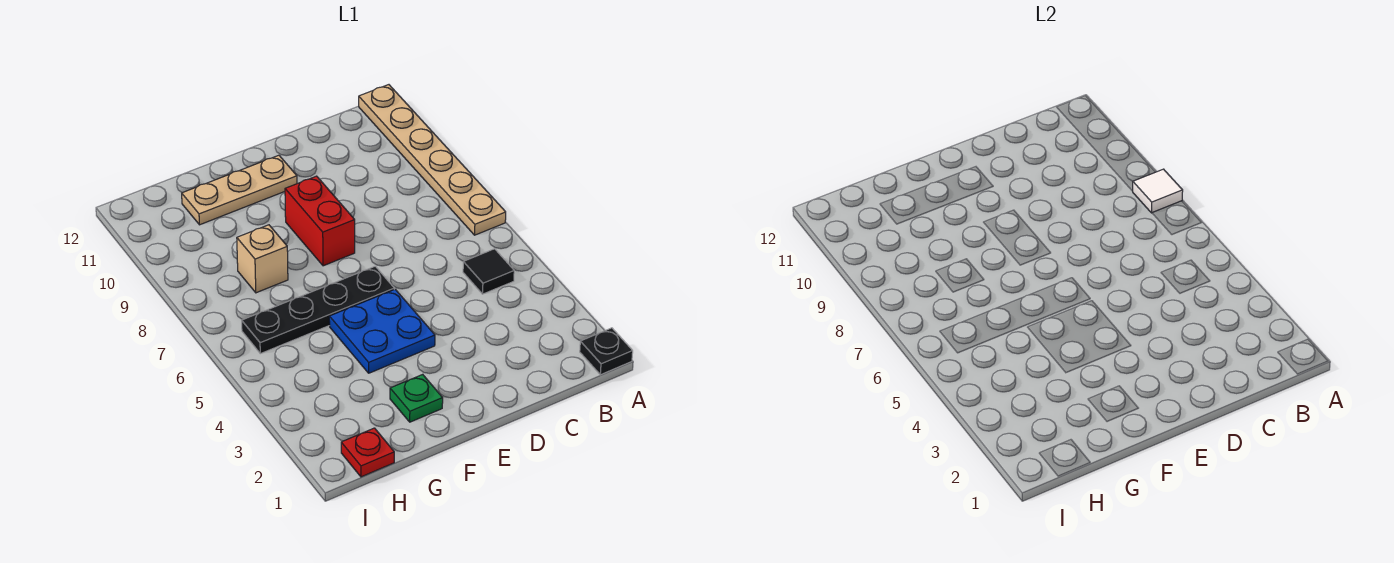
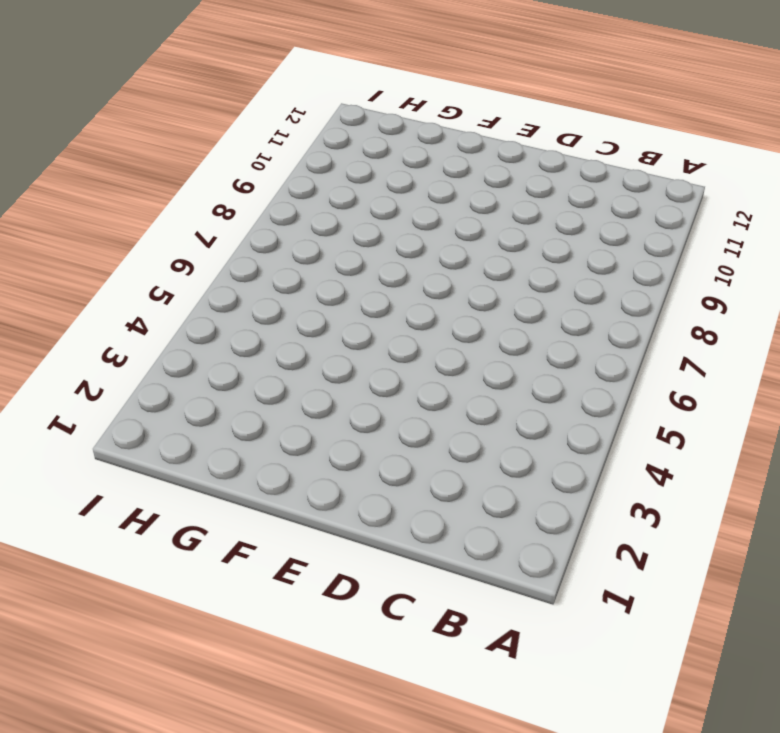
none -> black 1x1 plate [580,328,633,375]
none -> tan 1x6 plate [359,85,506,235]

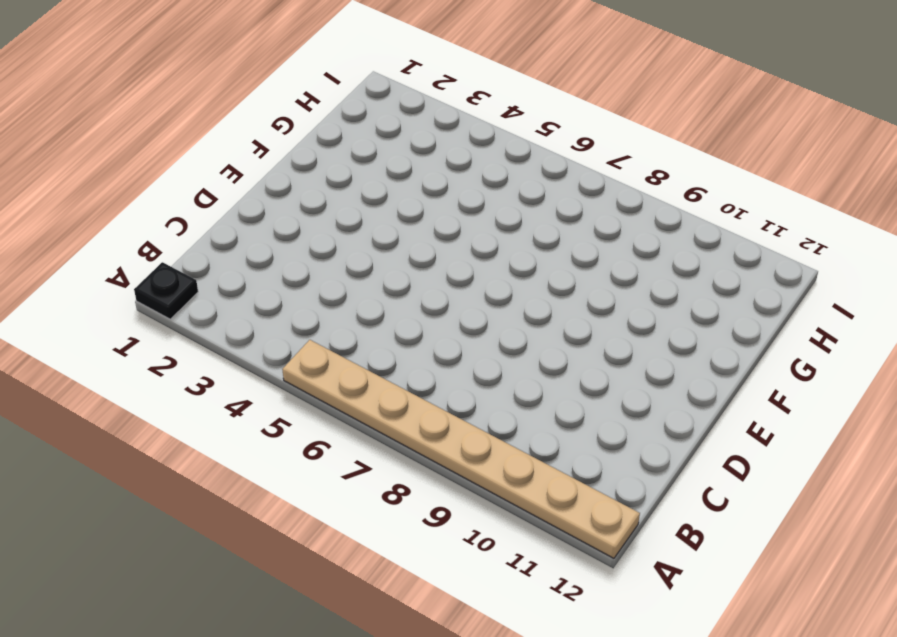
tan 1x8 plate [282,340,640,558] -> tan 1x6 plate [359,85,506,235]
none -> black 1x1 tile [463,249,514,294]
none -> blue 2x2 plate [329,289,435,373]

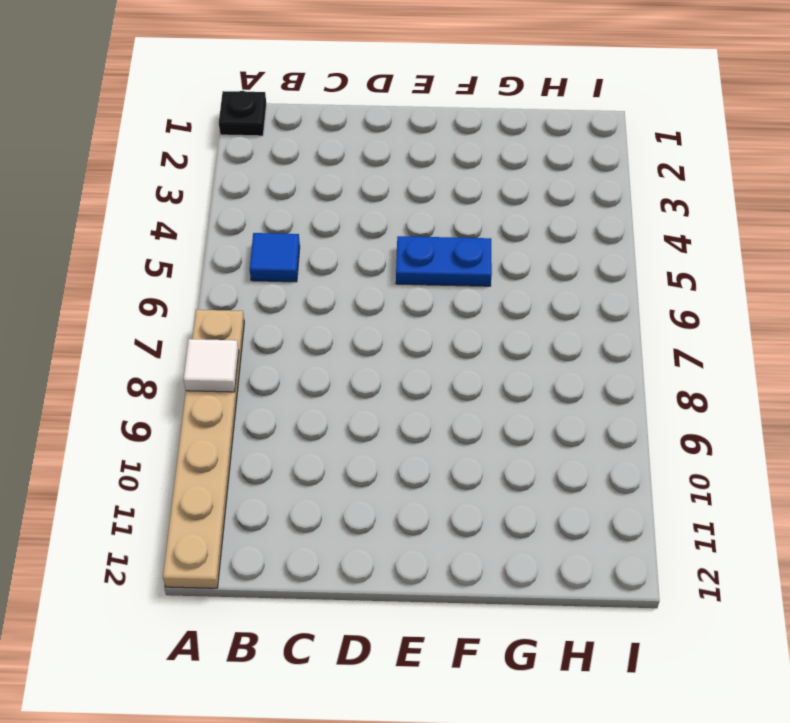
blue 1x1 tile [250,233,300,282] -> black 1x1 tile [463,249,514,294]
blue 1x2 plate [396,236,492,286] -> blue 2x2 plate [329,289,435,373]
none -> black 1x4 plate [242,266,394,354]
none -> red 1x2 brick [285,176,355,266]

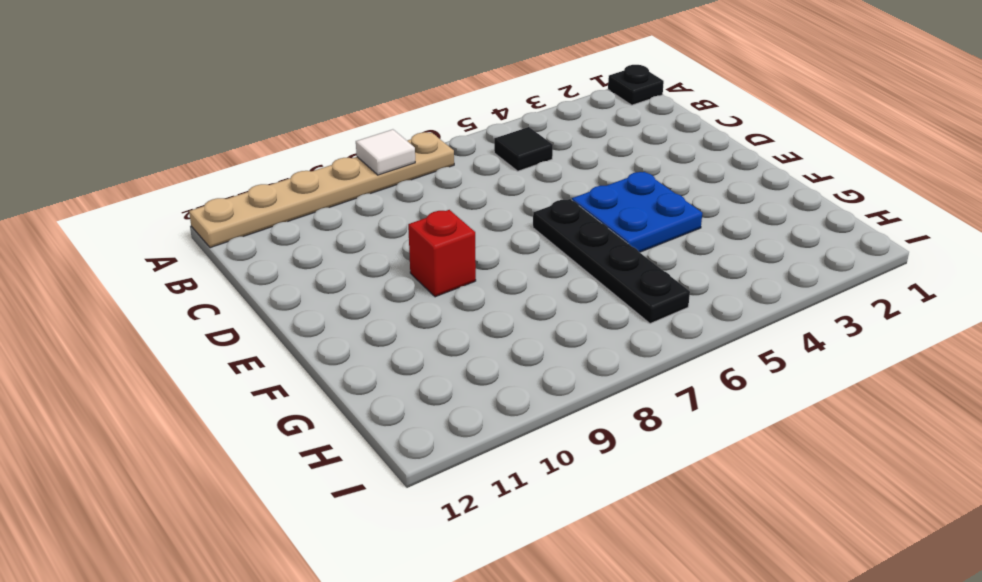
red 1x1 brick [408,210,476,297] -> red 1x2 brick [285,176,355,266]
none -> tan 1x3 plate [182,155,297,225]
none -> green 1x1 plate [390,374,443,422]

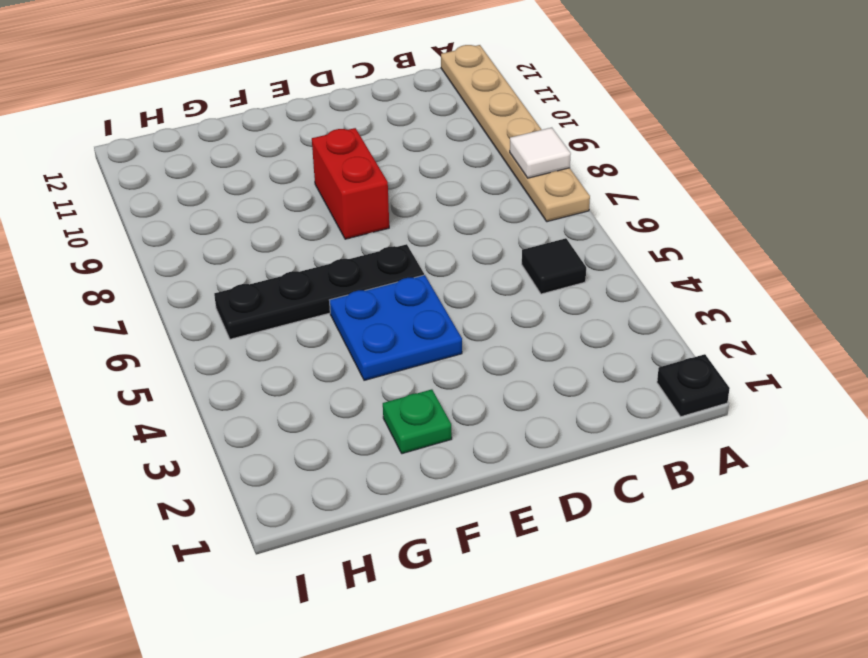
none -> tan 1x3 plate [182,155,297,225]
none -> tan 1x1 brick [237,225,288,293]

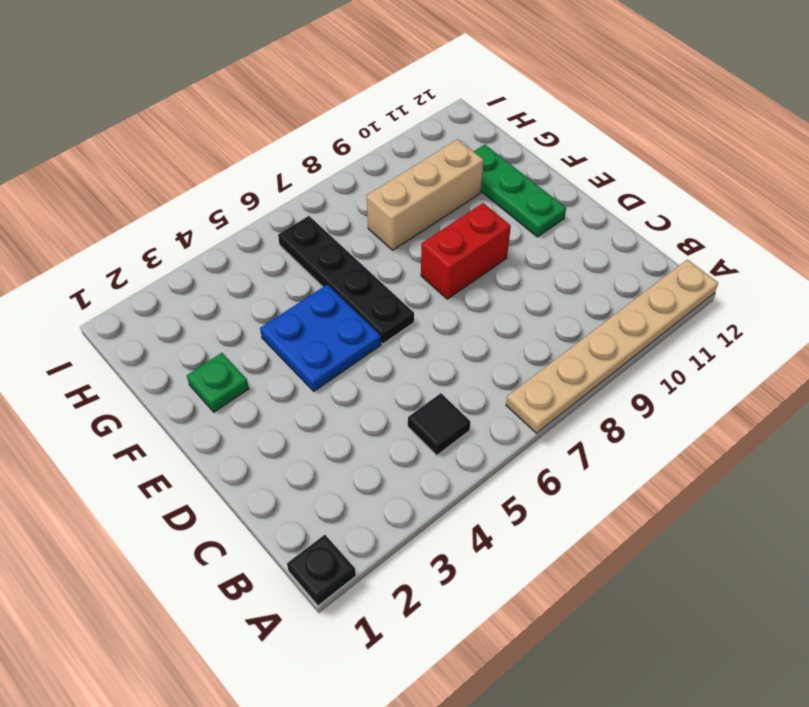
green 1x3 plate [474,144,566,237] -> tan 1x3 plate [182,155,297,225]
tan 1x3 brick [367,139,484,250] -> tan 1x1 brick [237,225,288,293]
none -> red 1x1 plate [341,428,394,477]
none -> white 1x1 tile [1133,169,1183,213]

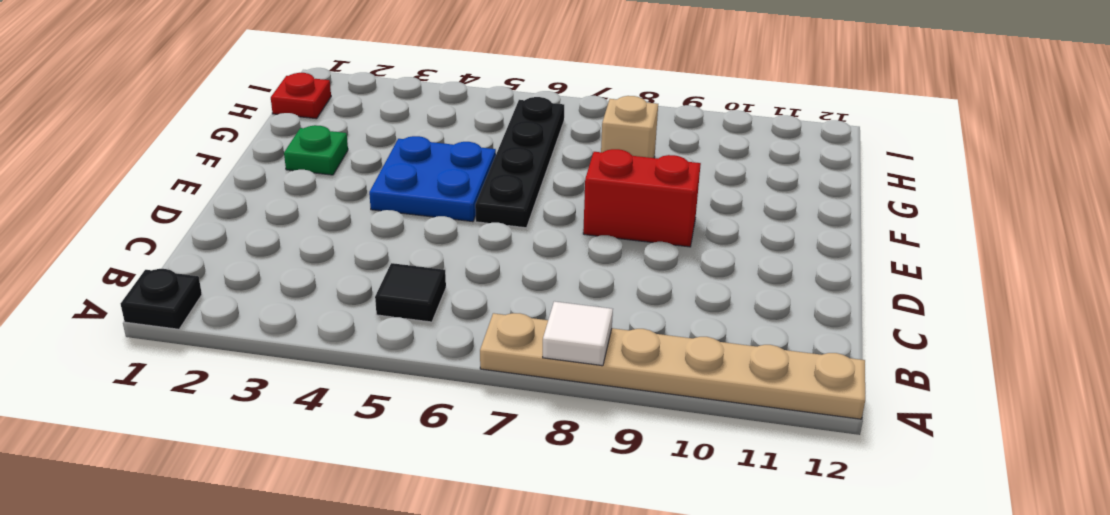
none -> tan 1x3 plate [182,155,297,225]

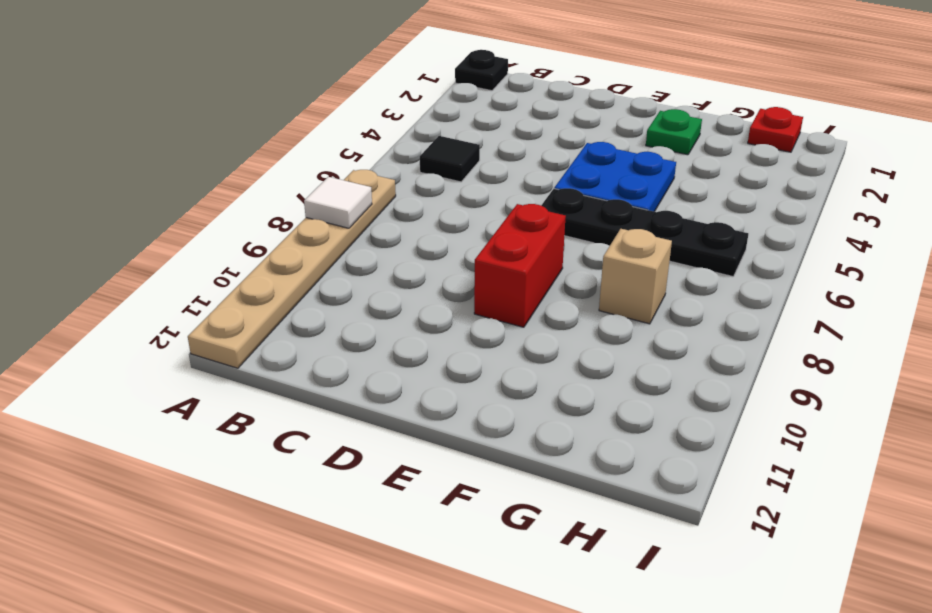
none -> tan 1x3 plate [182,155,297,225]

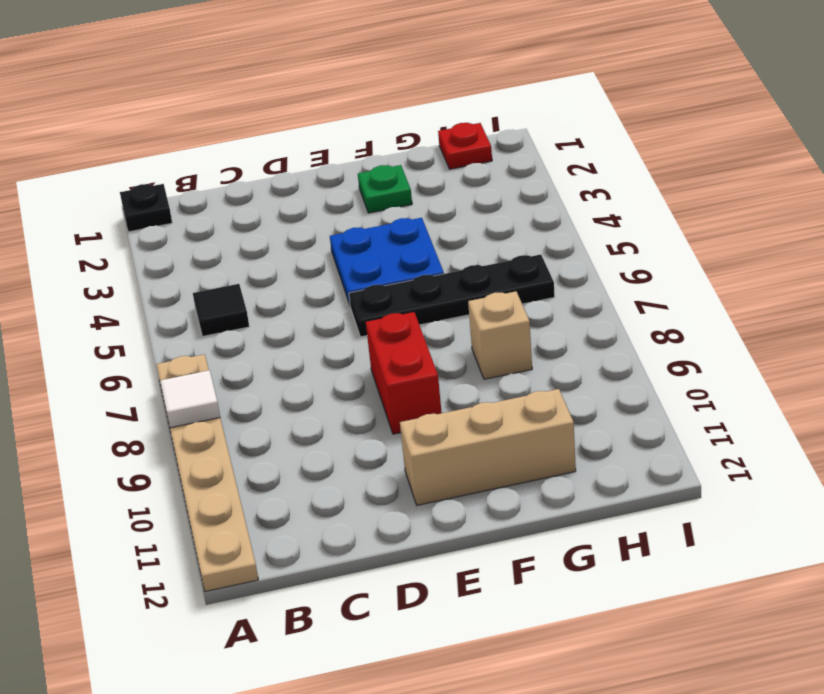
tan 1x3 brick [400,389,576,505] -> tan 1x3 plate [182,155,297,225]

